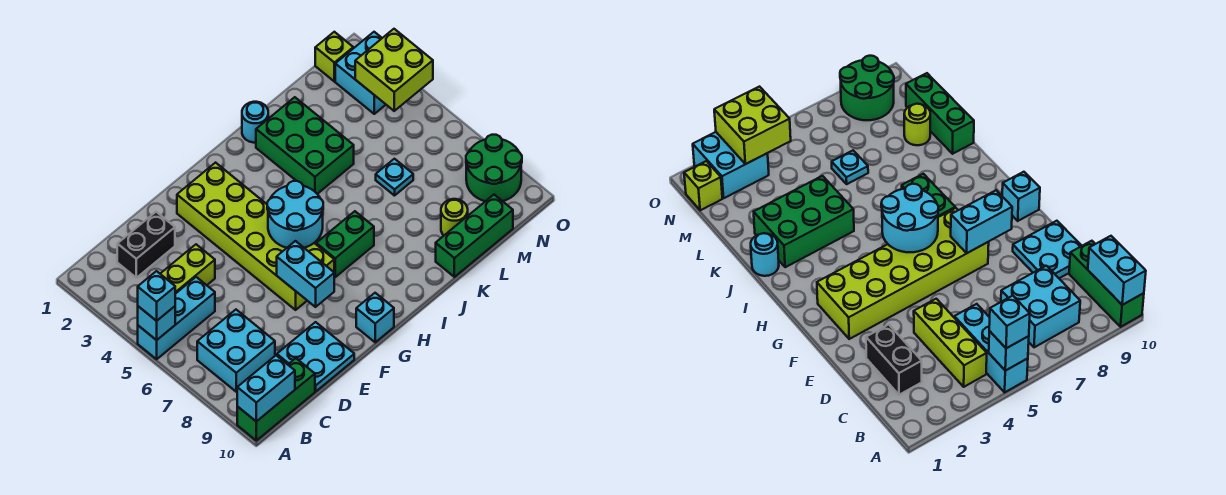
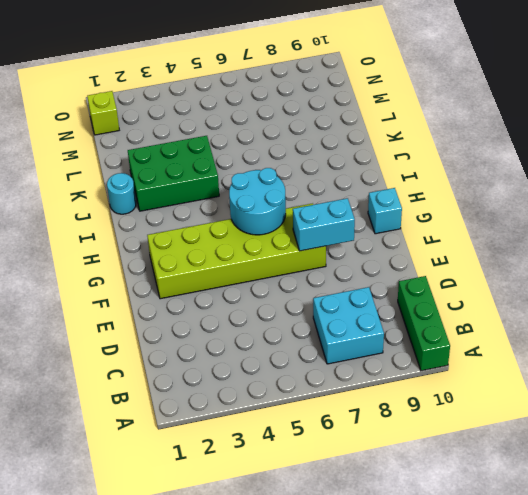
none -> cyan 1x3 brick [138,277,215,359]
none -> lime 1x3 brick [160,244,215,294]
none -> black 1x2 brick [117,212,175,278]

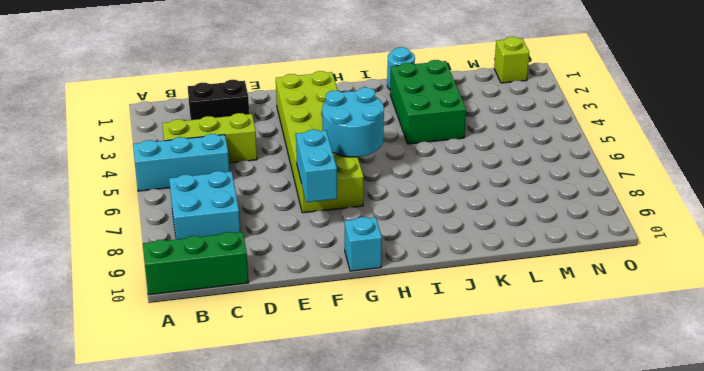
none -> cyan 2x2 plate [277,322,354,391]
none -> green 1x2 brick [316,211,374,277]
none -> green 1x3 brick [436,195,513,277]

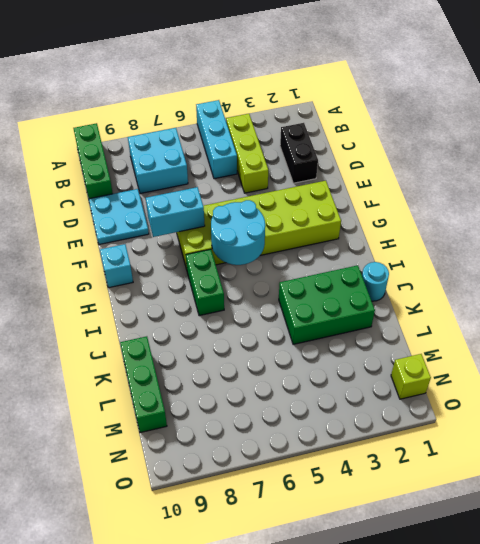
none -> cyan 1x1 plate [376,159,413,196]
none -> lime 1x1 round brick [441,199,468,235]
none -> cyan 2x2 brick [335,32,386,114]

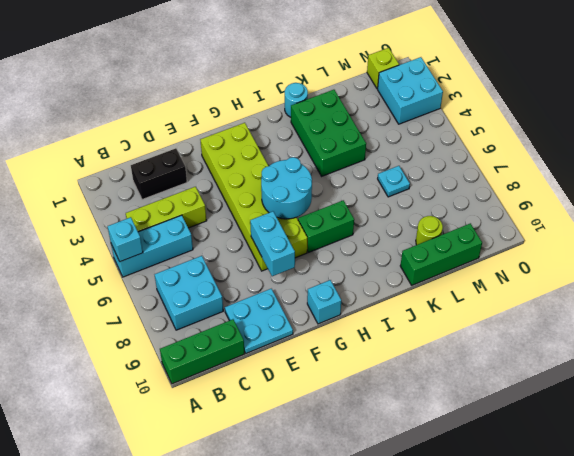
none -> green 2x2 round brick [466,135,522,201]
none -> cyan 1x2 brick [237,355,295,422]
none -> lime 2x2 brick [355,29,433,111]

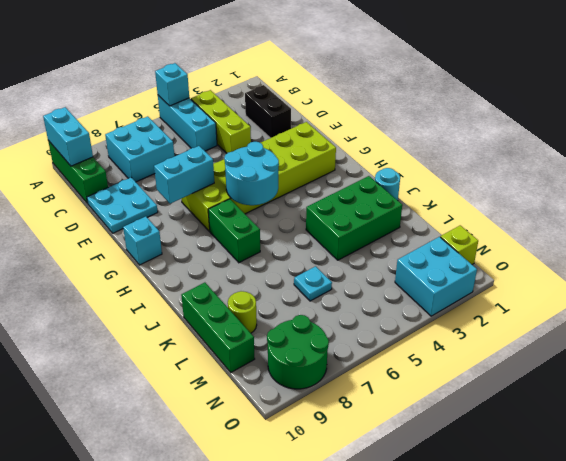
none -> lime 2x2 brick [355,29,433,111]
none -> cyan 1x1 brick [138,271,175,321]

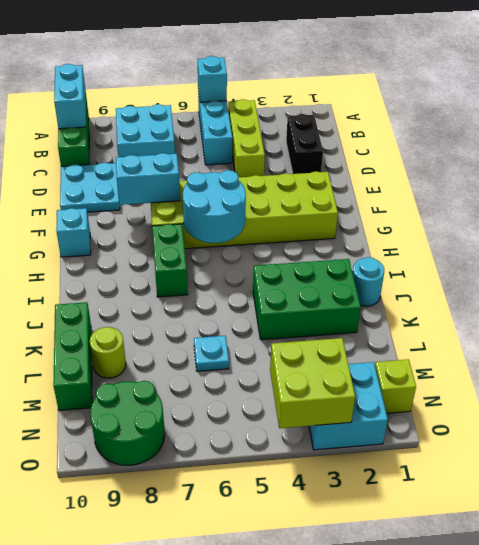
none -> cyan 1x1 brick [138,271,175,321]

